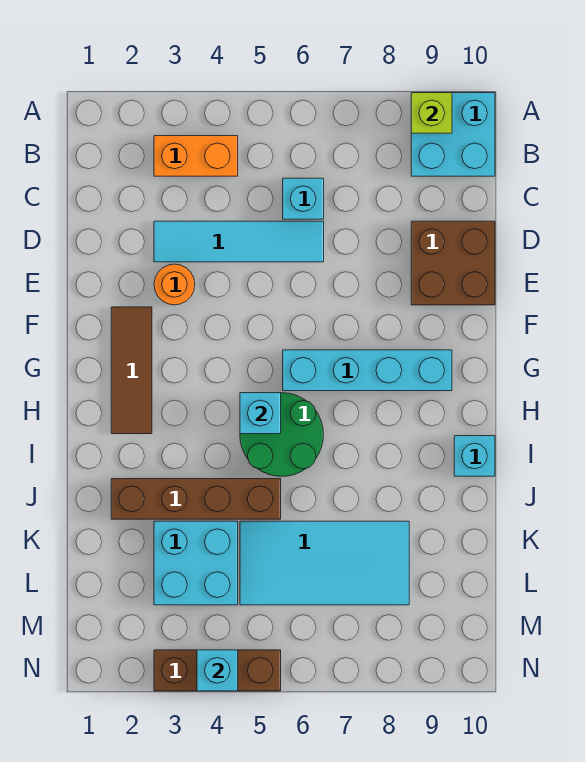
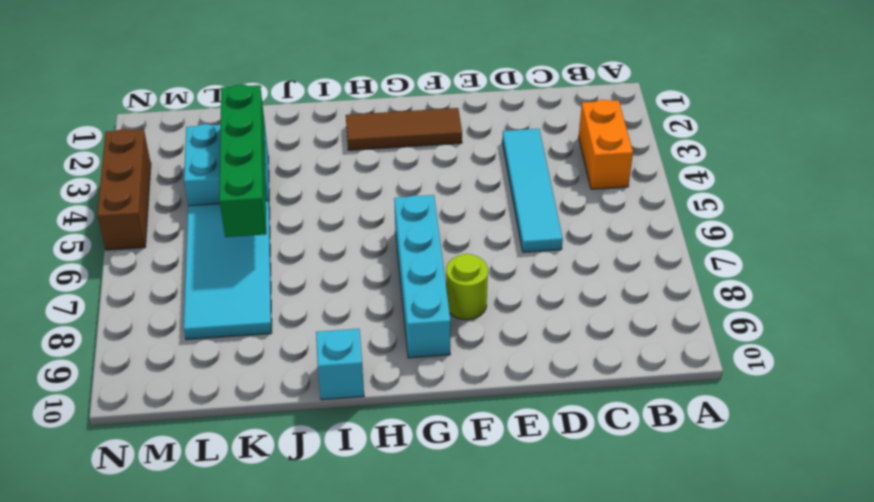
lime 1x1 round brick [446,254,488,320] -> none
green 1x4 brick [219,84,266,237] -> none
none -> cyan 2x2 brick [411,93,495,176]
none -> cyan 1x1 brick [283,178,324,219]
none -> brown 2x2 brick [411,221,495,305]

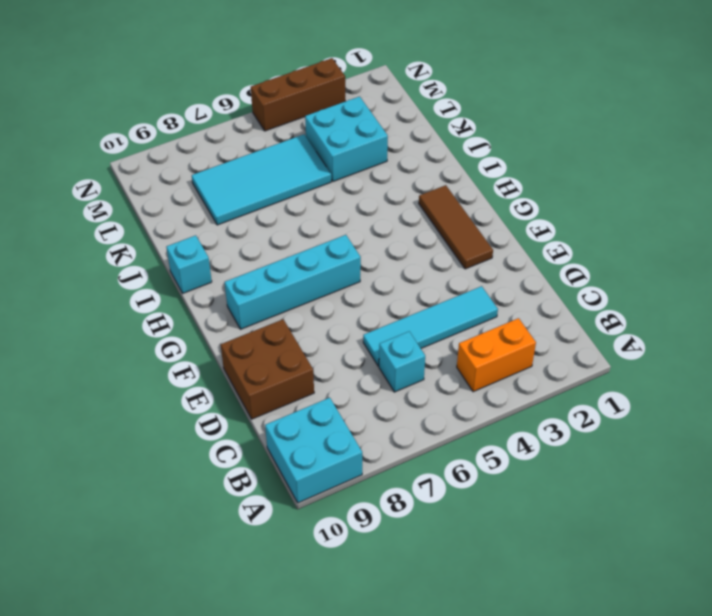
none -> orange 1x1 round brick [154,264,195,305]
none -> green 2x2 round brick [240,393,324,476]
none -> brown 1x4 brick [111,479,281,519]

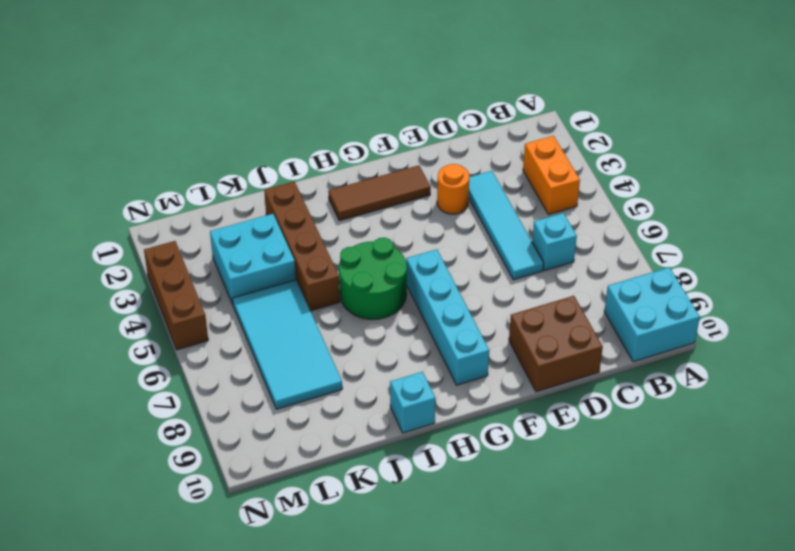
none -> lime 1x1 brick [411,93,452,133]
none -> cyan 1x1 brick [240,393,281,434]
none -> cyan 1x1 brick [197,650,238,691]

